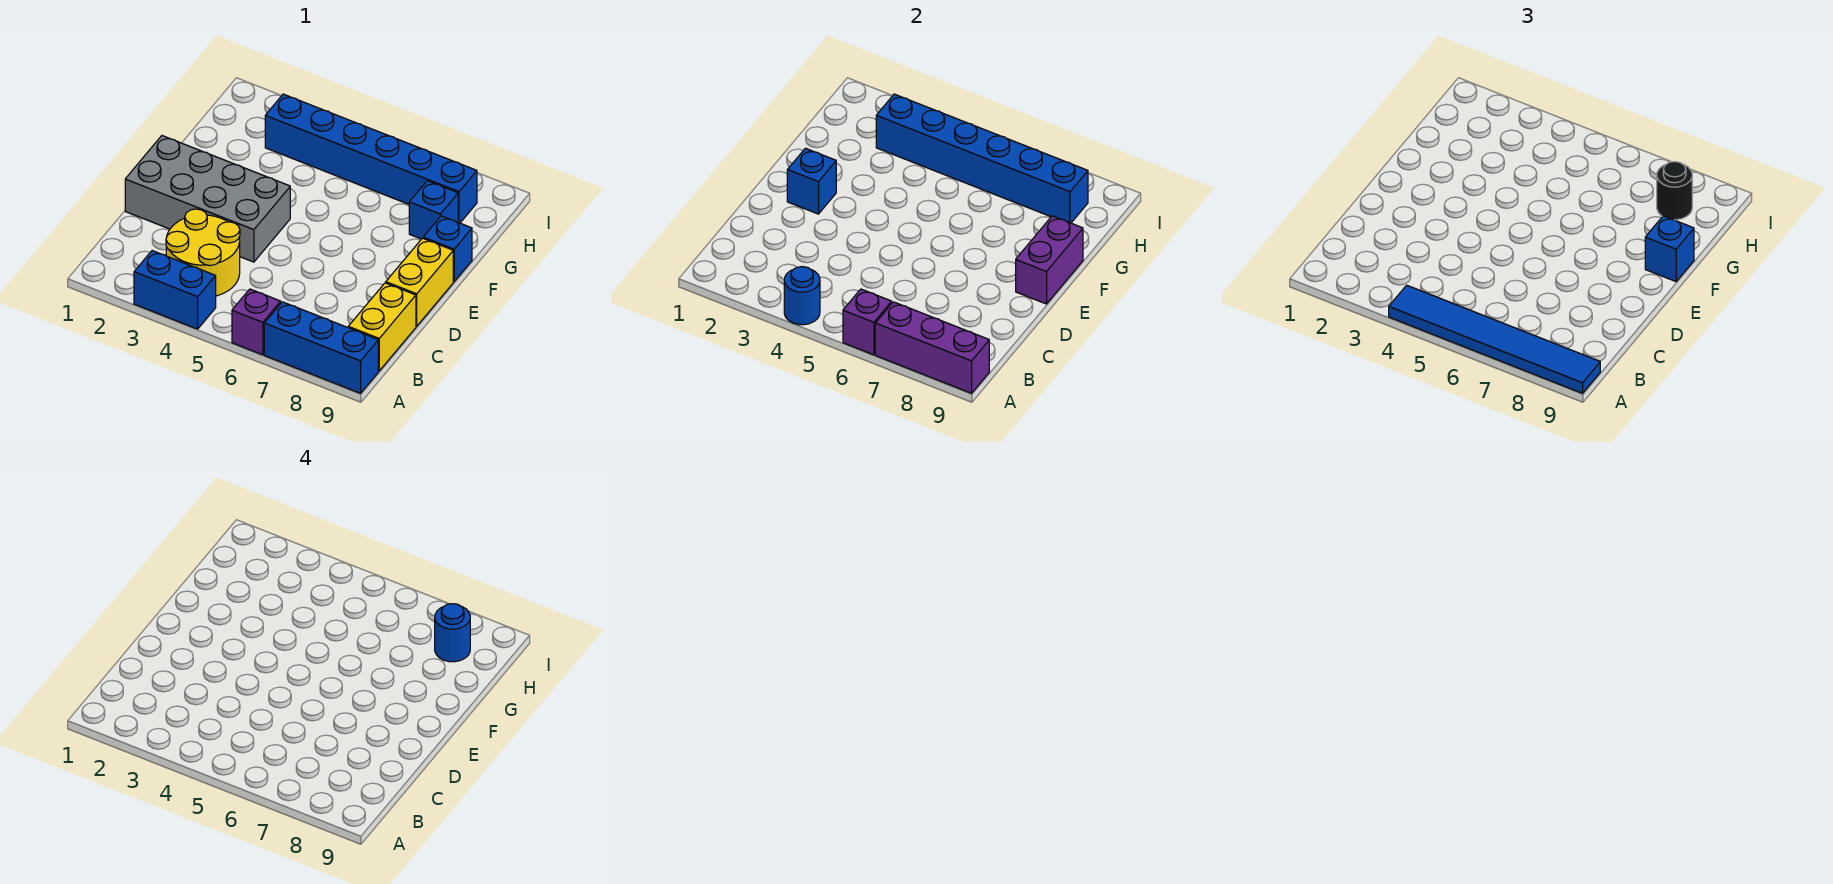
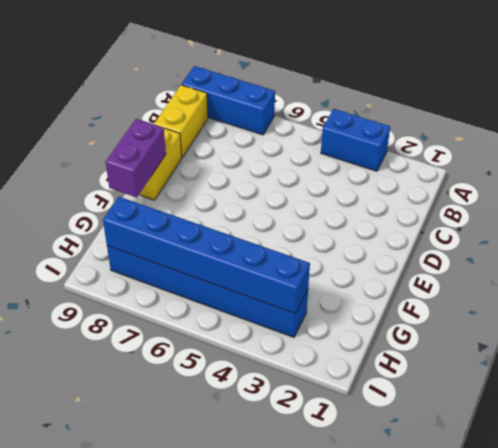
none -> purple 1x1 brick [232,289,281,355]
none -> yellow 2x2 round brick [166,209,240,296]
none -> grey 2x4 brick [125,136,290,262]

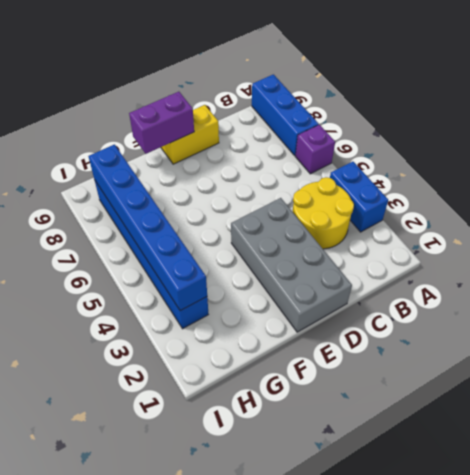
none -> yellow 1x2 brick [348,283,416,371]
none -> blue 1x1 brick [423,216,472,281]
none -> blue 1x1 brick [409,181,458,239]

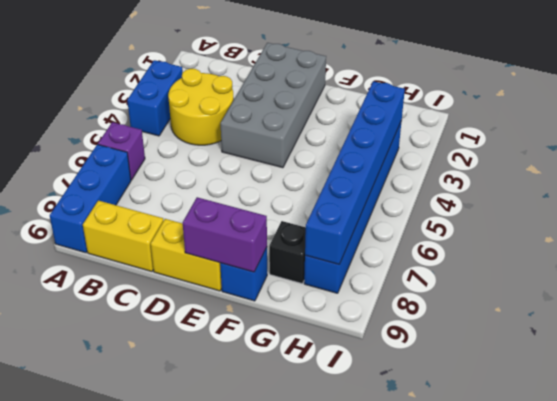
black 1x1 brick [269,221,306,284] -> blue 1x1 brick [409,181,458,239]
none -> blue 1x1 round brick [784,267,820,325]
none -> purple 1x1 brick [843,289,892,355]
none -> purple 1x3 brick [875,302,989,393]

